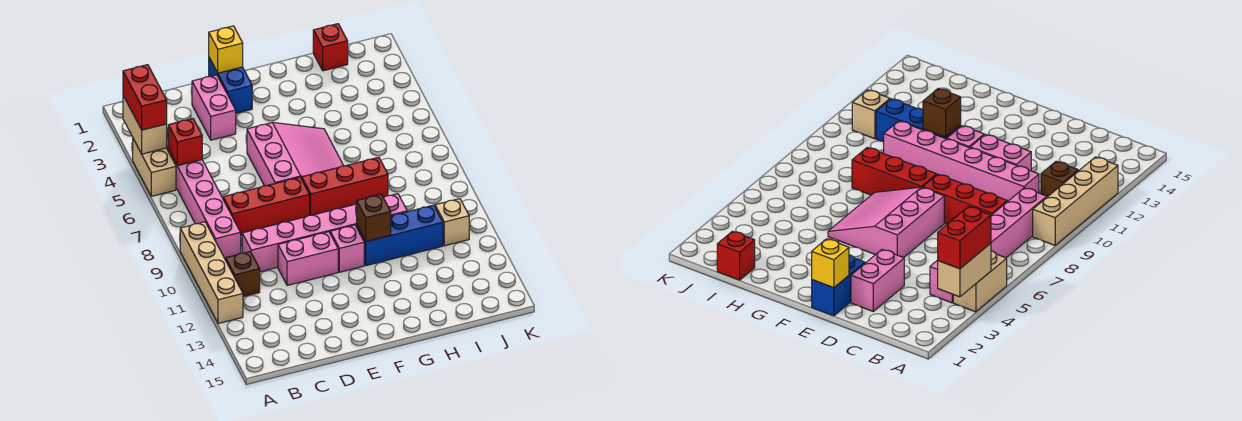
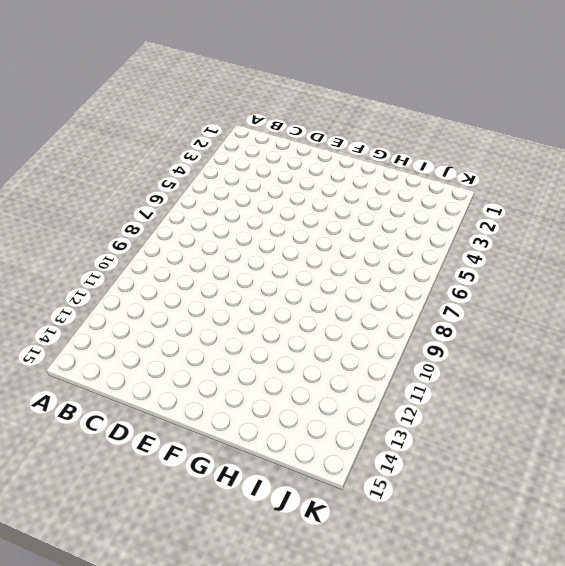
none -> tan 1x2 brick [133,139,176,196]
none -> tan 1x4 brick [180,222,243,324]
none -> pink 1x6 brick [167,128,241,260]

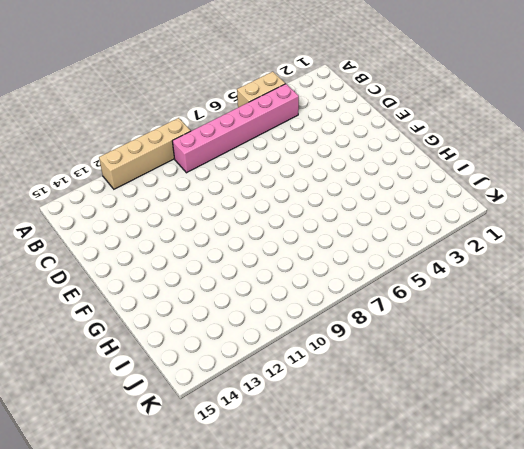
none -> brown 1x1 brick [226,252,260,297]
none -> red 1x3 brick [223,177,310,235]
none -> pink 1x6 brick [242,194,407,272]

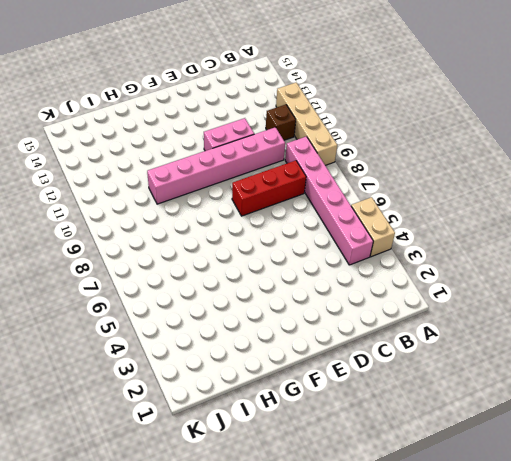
none -> pink 1x2 brick [192,75,236,140]
none -> blue 1x2 brick [209,58,252,113]
none -> pink 3x3 slope [247,123,344,186]

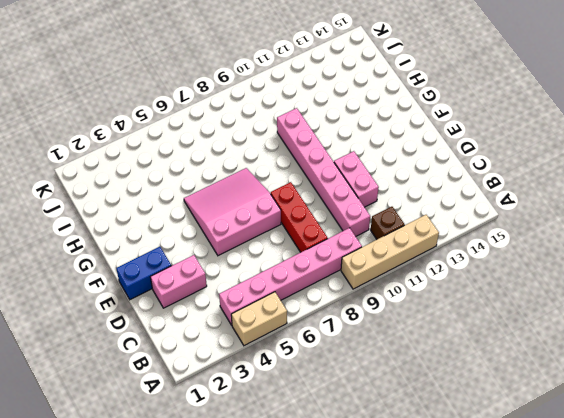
none -> red 1x3 brick [302,157,388,215]
none -> pink 1x1 brick [330,225,364,272]
none -> blue 1x3 brick [357,205,443,266]

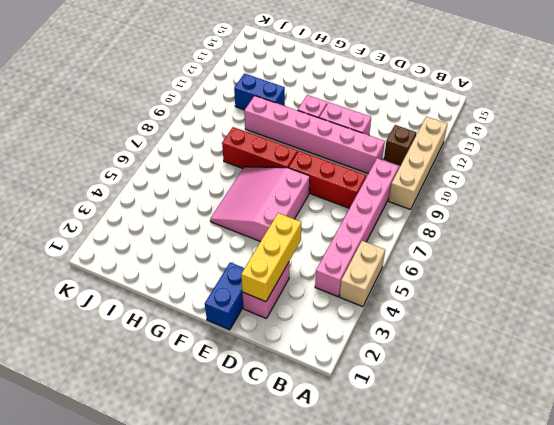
yellow 1x3 brick [241,213,301,302] -> none
blue 1x2 brick [234,74,285,110] -> blue 1x3 brick [357,205,443,266]
none -> red 1x1 brick [313,24,348,71]
none -> tan 1x1 brick [435,199,469,246]
none -> tan 1x2 brick [123,96,167,154]

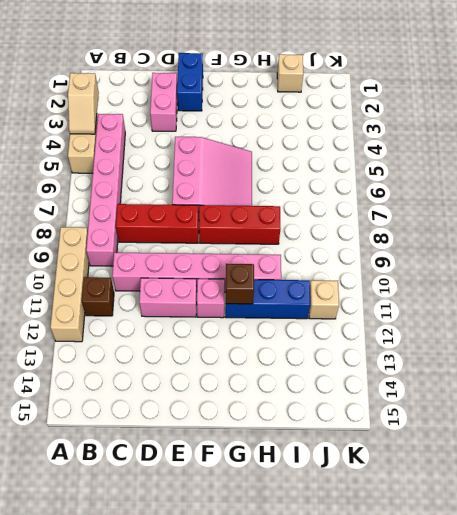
tan 1x2 slope [68,73,99,134] -> tan 1x2 brick [123,96,167,154]
tan 1x1 brick [277,54,303,92] -> red 1x1 brick [313,24,348,71]
none -> red 1x1 brick [168,119,202,166]
none -> yellow 1x1 brick [209,26,243,73]
none -> red 1x2 brick [123,65,167,130]

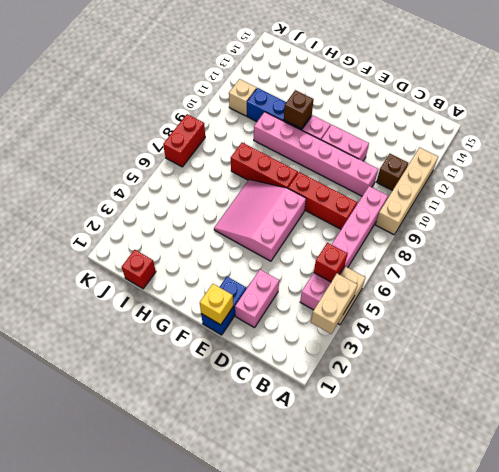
red 1x2 brick [163,114,205,167] -> red 1x2 brick moved to [123,65,167,130]

